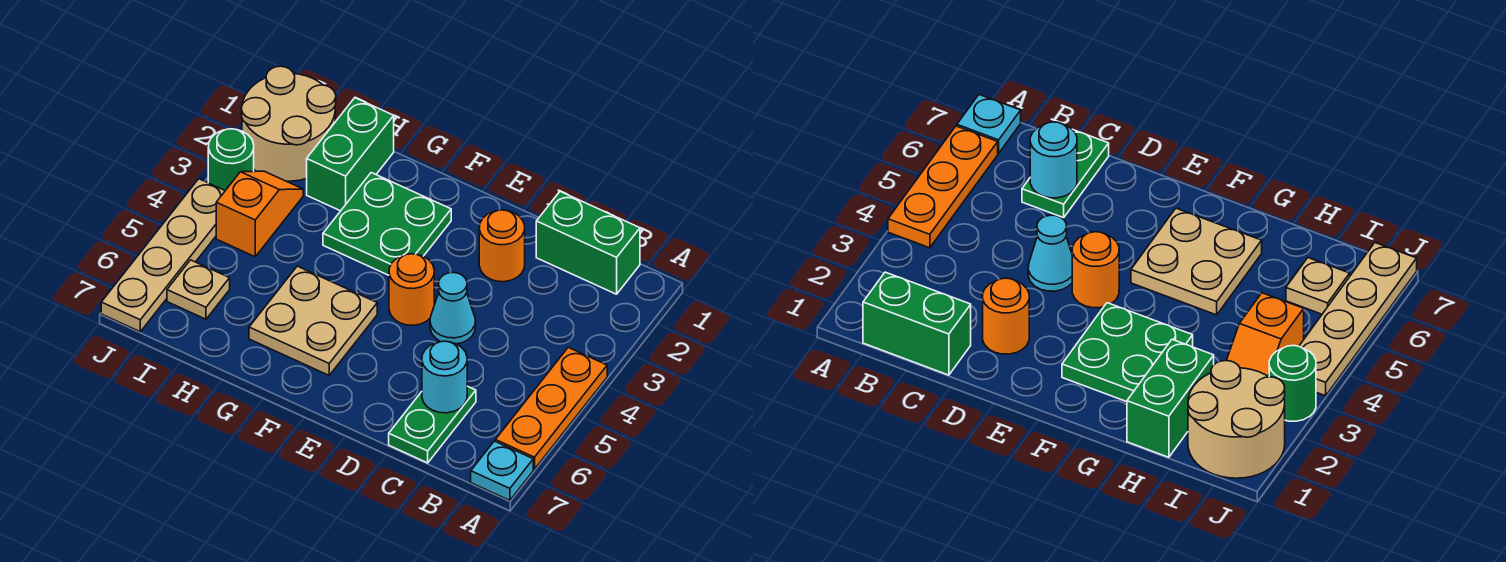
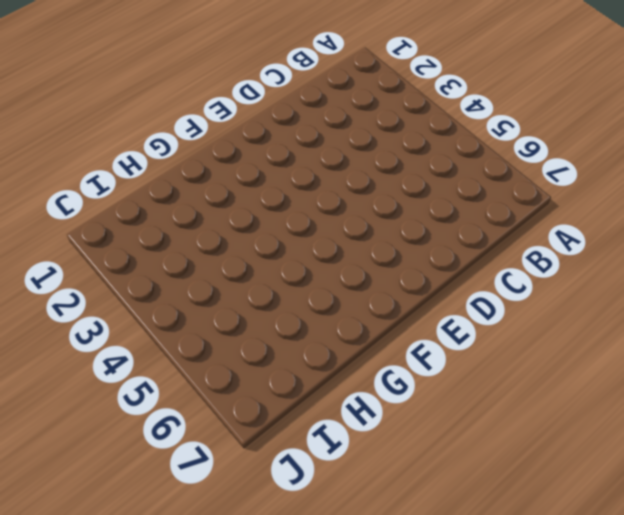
none -> orange 1x3 plate [495,347,607,469]
none -> cyan 1x1 plate [471,441,533,500]
none -> green 1x2 brick [536,192,640,294]

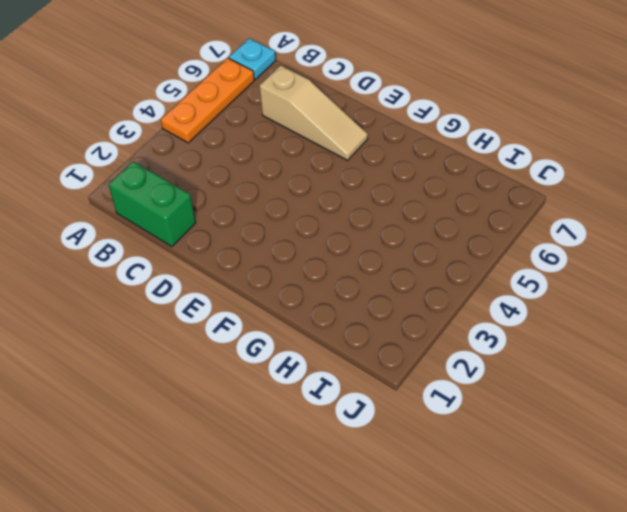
tan 1x3 slope [259,65,368,160] -> green 1x2 plate [389,386,476,463]
none -> orange 1x1 round brick [479,210,525,282]
none -> cyan 1x1 cone [430,273,476,344]
none -> orange 1x1 round brick [389,254,434,325]

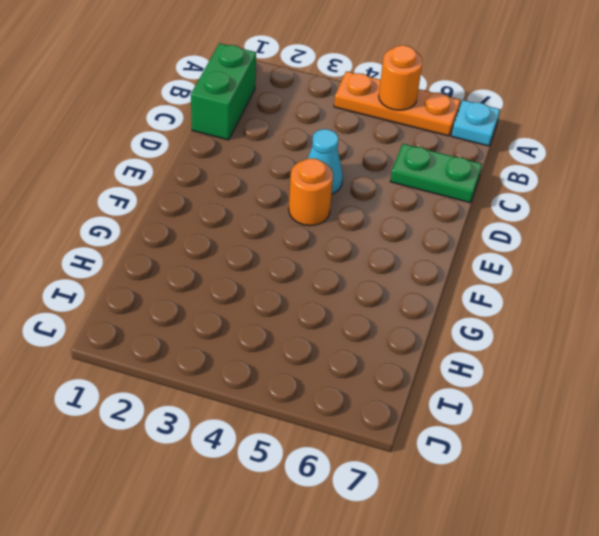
orange 1x1 round brick [379,45,423,110] -> orange 1x1 round brick moved to [479,210,525,282]
none -> green 2x2 plate [323,173,451,275]
none -> tan 2x2 plate [249,266,377,375]
none -> green 1x2 brick [307,98,394,211]

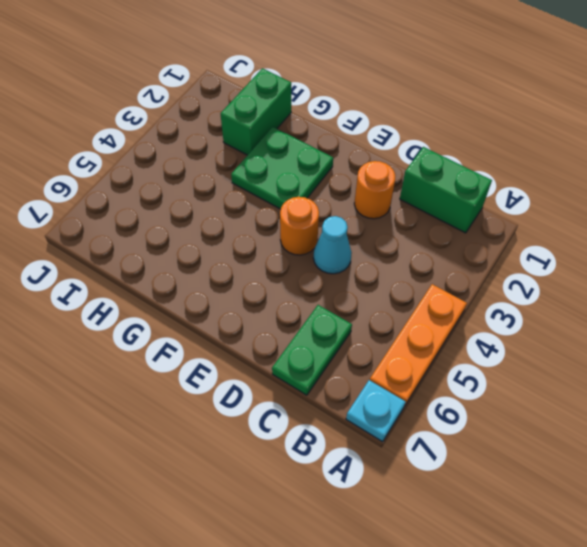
none -> tan 2x2 plate [249,266,377,375]
none -> tan 2x2 round brick [242,66,336,181]
none -> orange 1x2 slope [216,171,303,257]

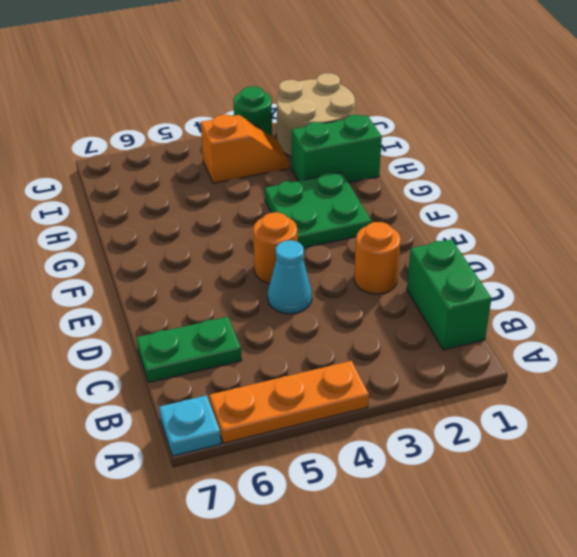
none -> tan 2x2 plate [249,266,377,375]
none -> tan 1x1 plate [167,260,230,319]
none -> tan 1x4 plate [101,179,225,332]

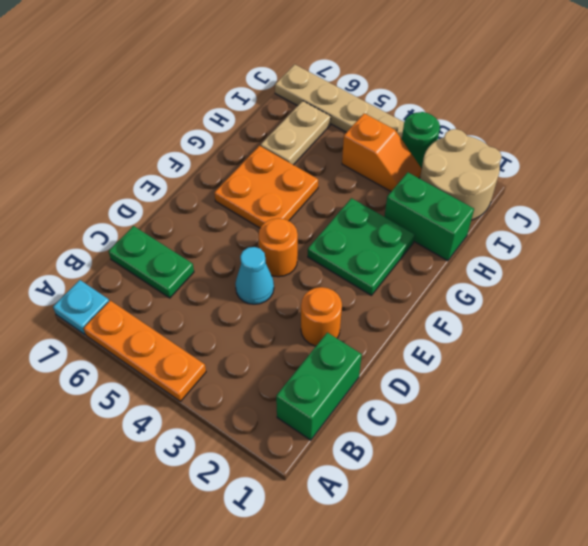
orange 2x2 plate [214,146,318,228] -> tan 2x2 plate [249,266,377,375]
tan 1x2 plate [261,101,331,165] -> tan 1x1 plate [167,260,230,319]
none -> cyan 1x1 round brick [422,341,467,413]

